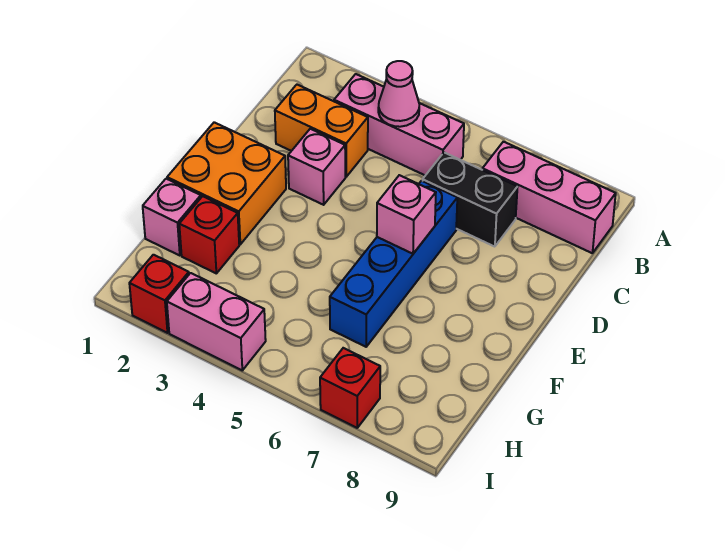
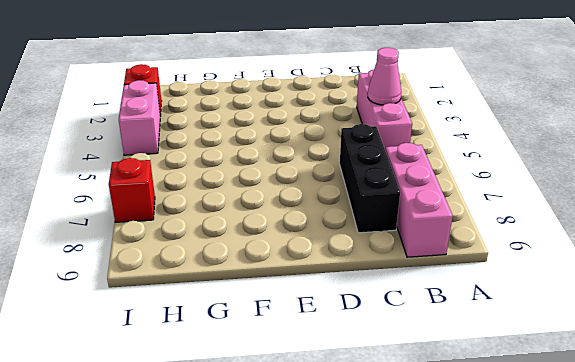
black 1x3 brick [340,124,400,233] -> black 1x2 brick [423,153,517,247]
none -> orange 1x2 brick [275,85,368,177]
none -> pink 1x1 brick [288,129,345,205]
none -> blue 1x4 brick [330,181,457,347]

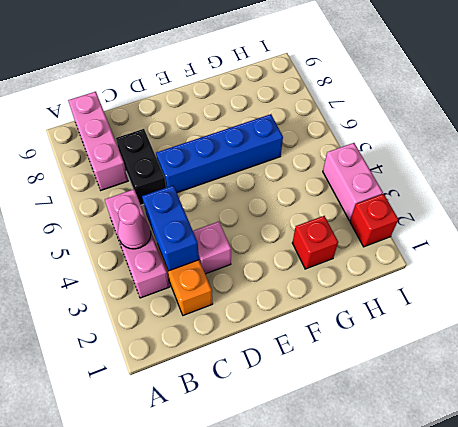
blue 1x2 brick [142,186,199,271] -> none
none -> orange 2x2 brick [167,122,286,244]
none -> pink 1x1 brick [143,179,201,256]
none -> red 1x1 brick [320,348,380,428]

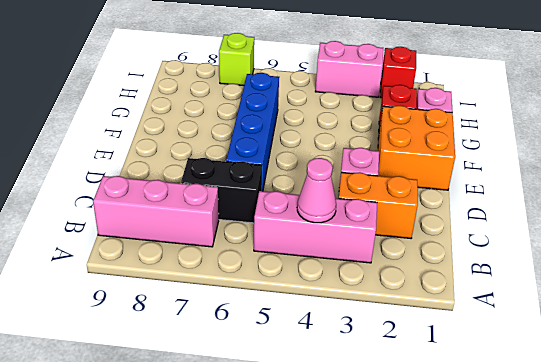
lime 1x1 brick [219,33,254,86] -> red 1x1 brick [320,348,380,428]
none -> pink 1x1 brick [377,175,436,254]

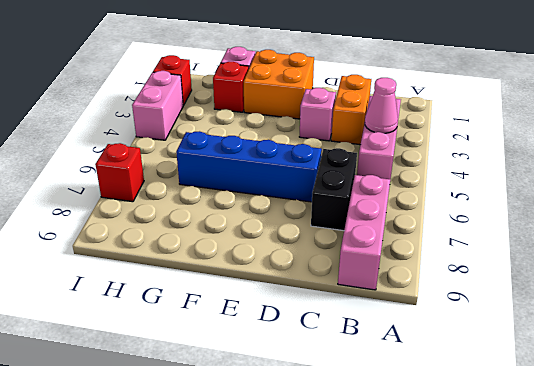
none -> pink 1x1 brick [377,175,436,254]

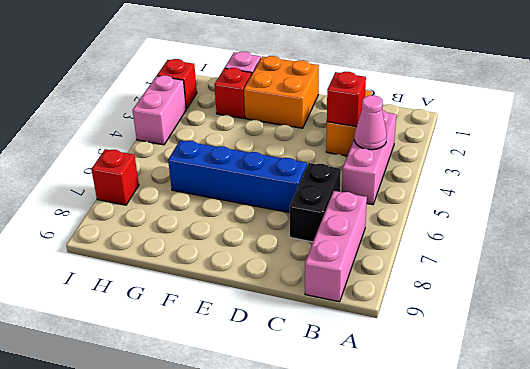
red 1x1 brick [327,72,366,127] -> none
none -> pink 1x1 brick [288,129,345,205]
none -> pink 1x1 brick [377,175,436,254]

